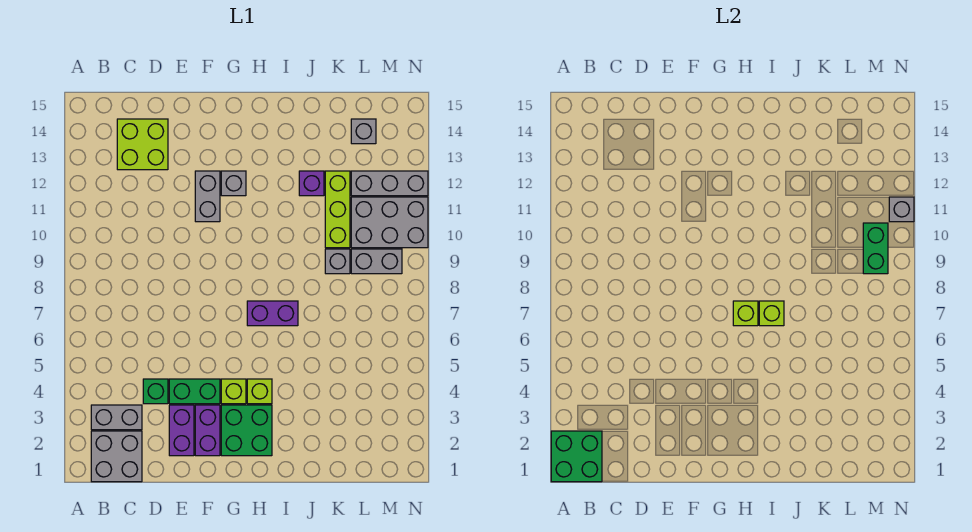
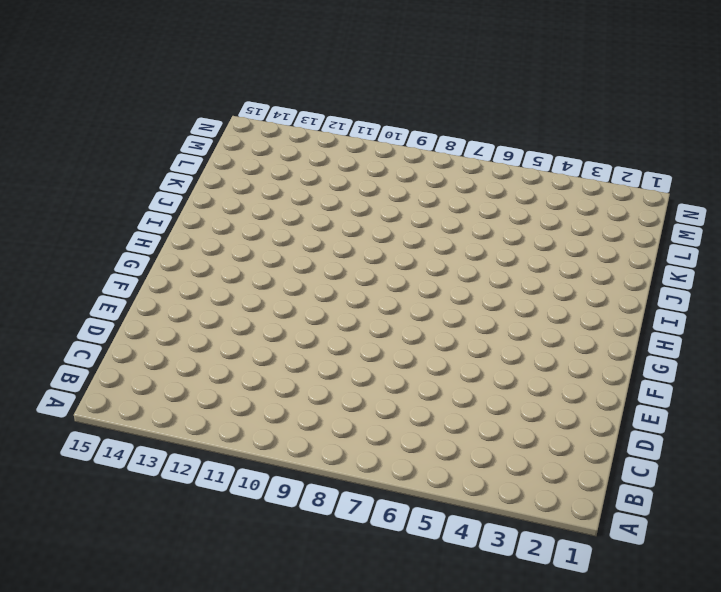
none -> grey 2x2 brick [91,431,142,482]
none -> grey 1x2 brick [91,405,142,430]
none -> lime 2x2 brick [117,119,168,170]

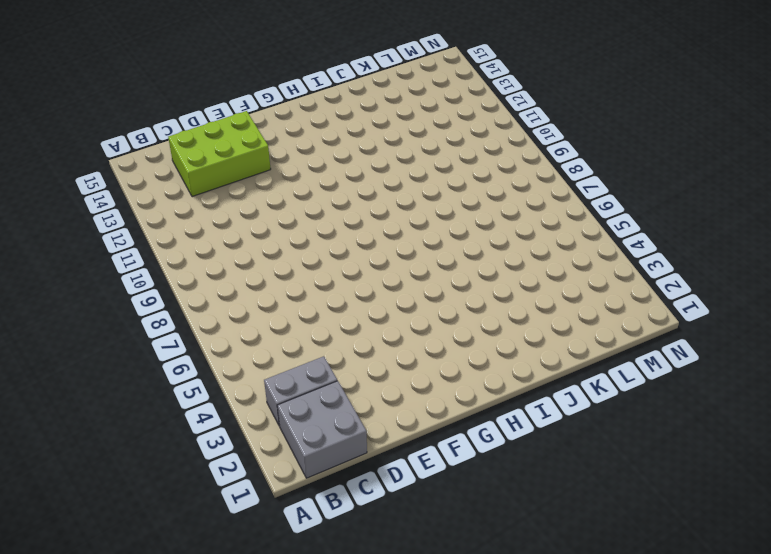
lime 2x3 brick [168,111,271,197] -> lime 2x2 brick [117,119,168,170]
none -> green 1x1 brick [143,379,168,404]
none -> purple 1x2 brick [169,405,194,456]
none -> green 1x2 brick [169,379,220,404]

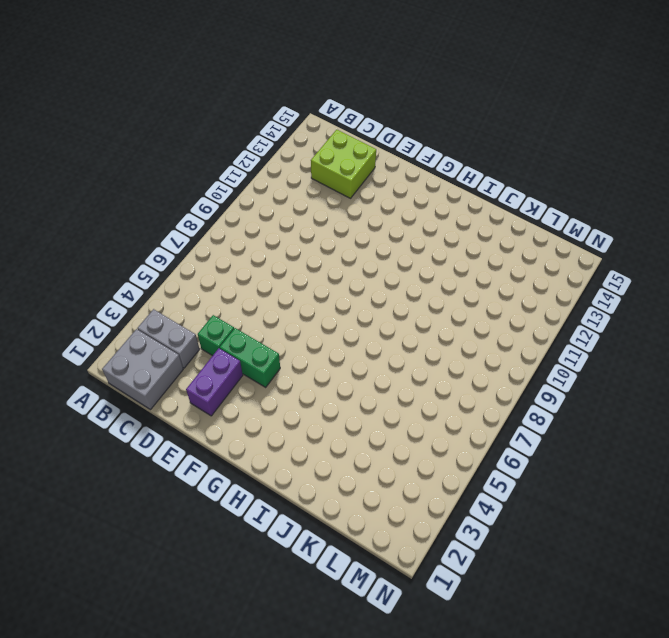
none -> purple 1x2 brick [195,405,220,456]
none -> grey 1x2 brick [195,171,220,222]
none -> green 2x2 brick [221,405,272,456]

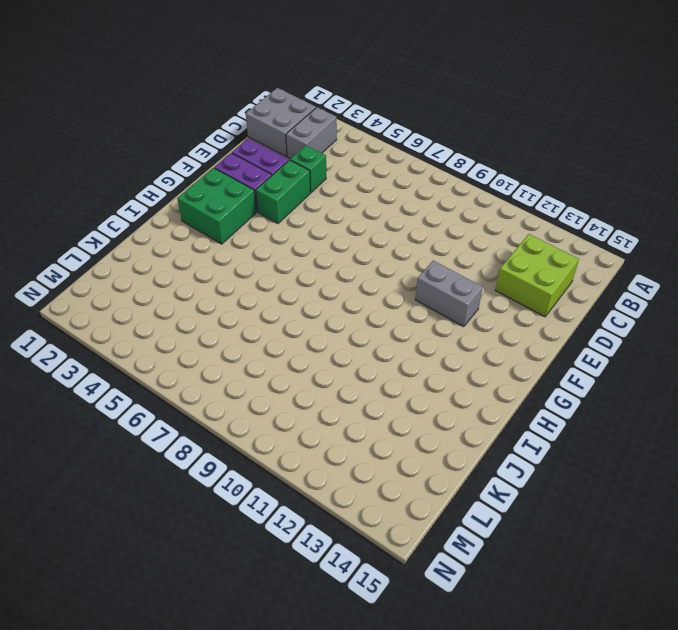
none -> lime 1x1 brick [221,379,246,404]
none -> grey 1x1 brick [221,171,246,196]
none -> lime 1x1 brick [247,379,272,404]

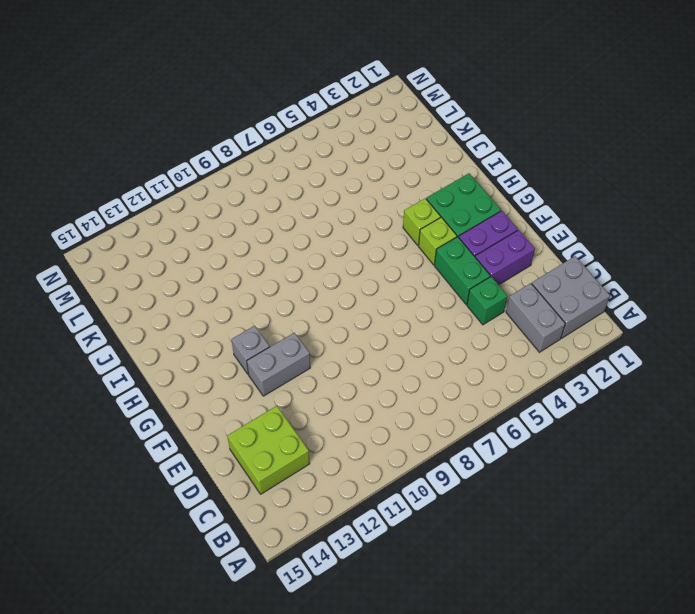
none -> purple 1x2 brick [247,301,298,326]
none -> purple 1x1 brick [299,171,324,196]
none -> grey 1x1 brick [325,249,350,274]

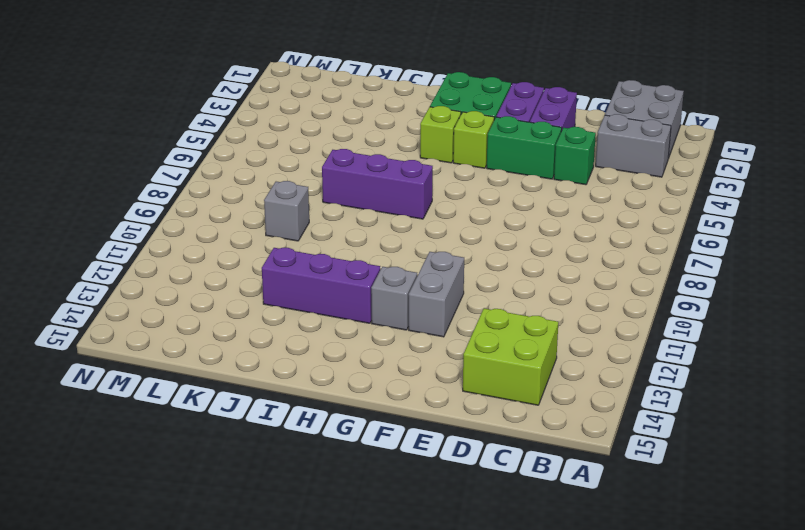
purple 1x3 brick [322,149,433,219] -> purple 1x2 brick [247,301,298,326]
purple 1x3 brick [262,248,380,323] -> purple 1x1 brick [299,171,324,196]
none -> lime 1x3 brick [325,171,350,248]
none -> grey 1x2 brick [351,249,402,274]
none -> grey 2x3 brick [351,197,428,248]

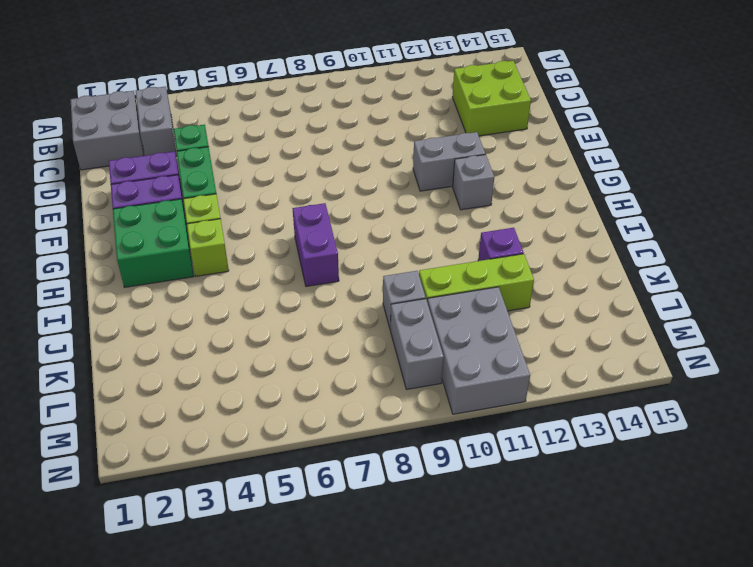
none -> grey 1x3 brick [351,171,428,196]
none -> grey 1x1 brick [351,119,376,144]
none -> green 2x2 brick [551,431,602,482]

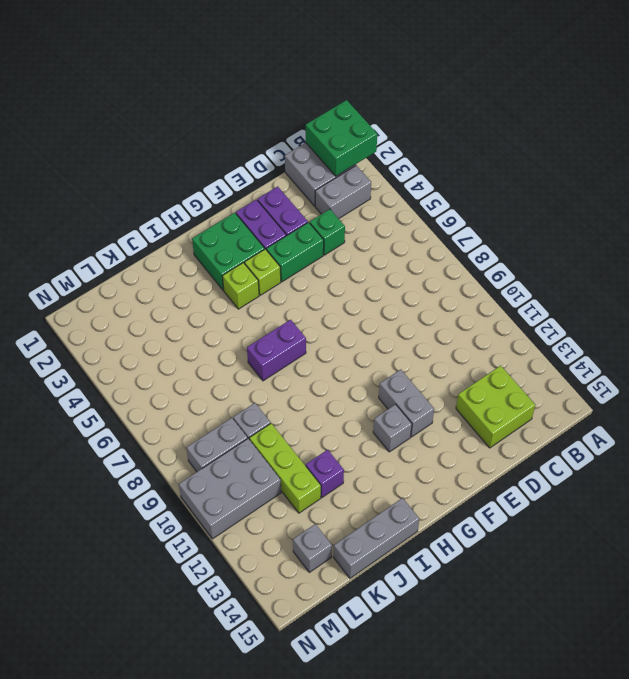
grey 1x3 brick [334,498,419,578] -> grey 1x3 brick moved to [351,171,428,196]
none -> lime 1x1 brick [733,301,758,326]
none -> lime 1x1 brick [759,301,784,326]
none -> green 1x2 brick [863,223,888,274]

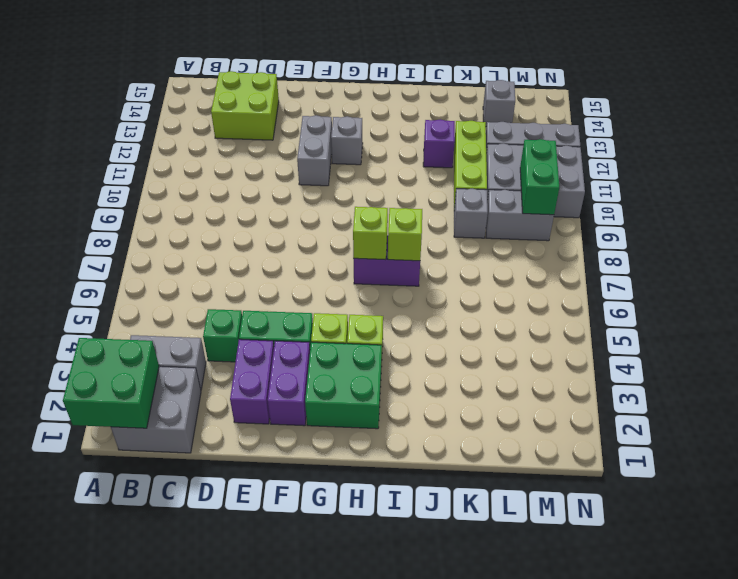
none -> grey 1x1 brick [889,197,914,222]

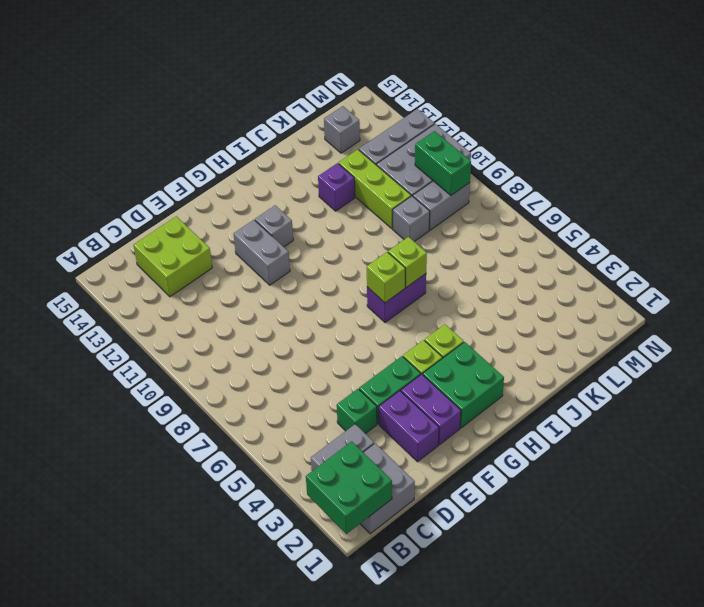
none -> grey 1x1 brick [889,197,914,222]

